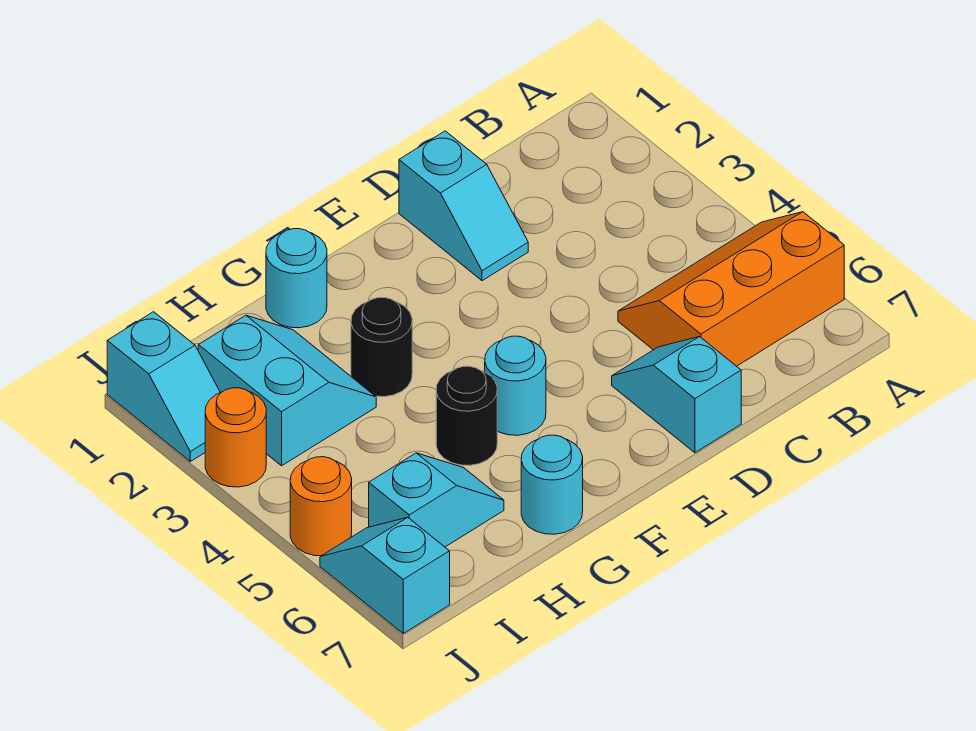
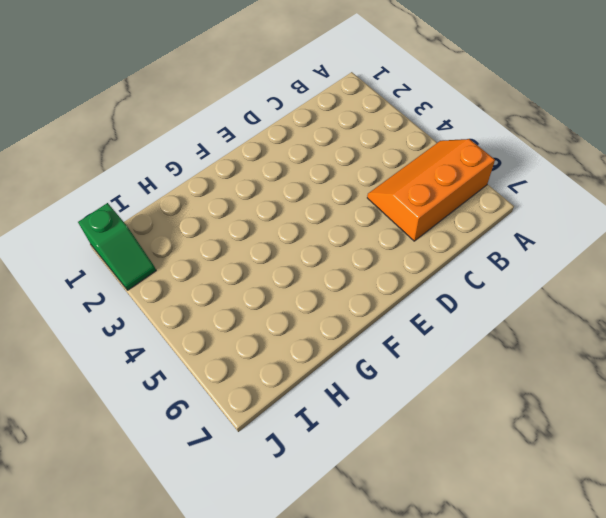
green 1x2 slope [78,203,156,290] -> cyan 1x2 slope [107,312,220,461]
none -> cyan 1x2 slope [399,131,528,281]
none -> cyan 1x2 slope [612,337,741,453]
none -> cyan 1x1 round brick [485,336,546,435]

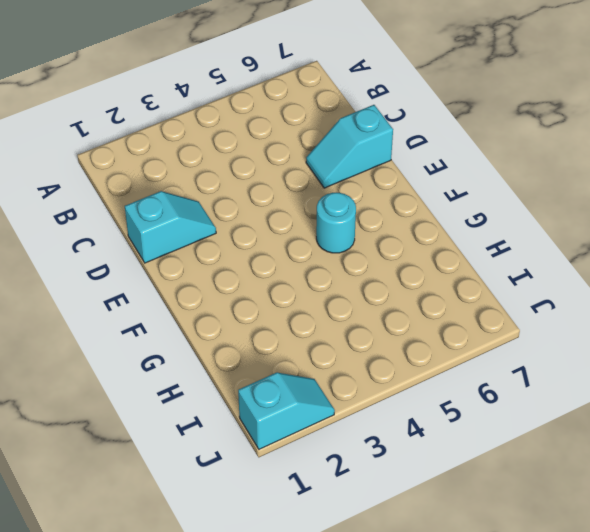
none -> orange 2x3 slope [618,212,844,366]
none -> cyan 1x1 round brick [266,229,327,328]
none -> black 1x1 round brick [351,298,412,397]

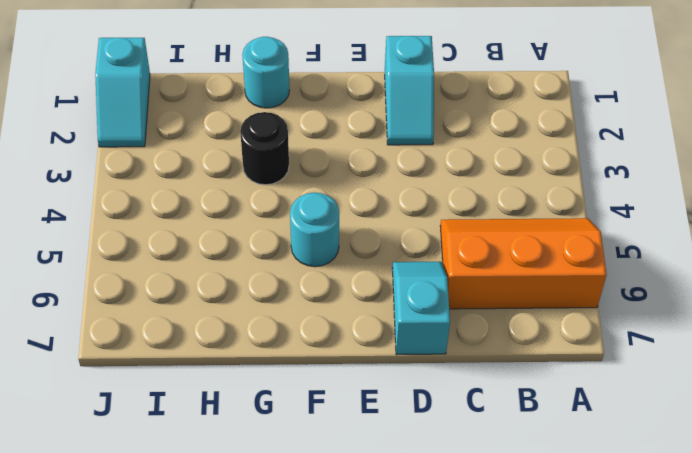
none -> black 1x1 round brick [436,366,497,465]
none -> cyan 1x1 round brick [521,435,583,534]
none -> cyan 2x2 slope [198,315,376,466]

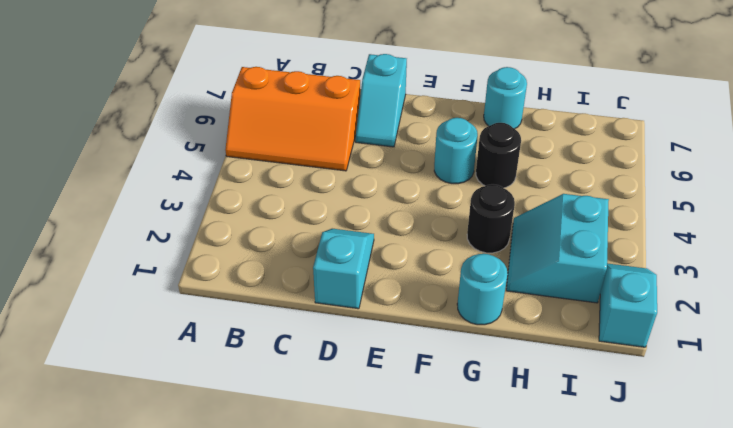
none -> cyan 1x2 slope [369,453,504,547]
none -> orange 1x1 round brick [205,388,266,487]
none -> orange 1x1 round brick [290,457,352,556]

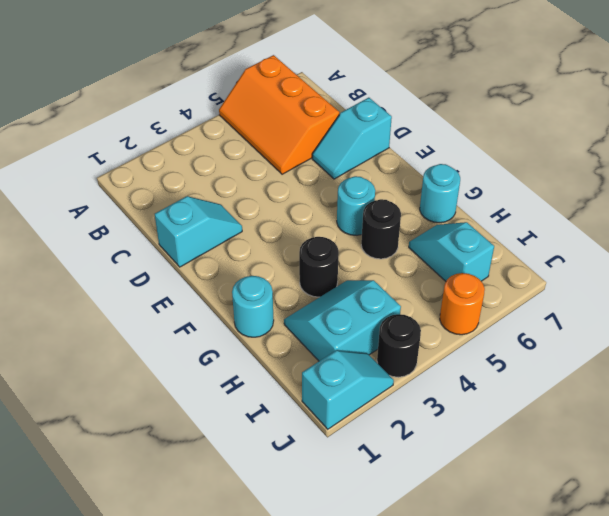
black 1x1 round brick [377,314,421,377] -> orange 1x1 round brick [205,388,266,487]
none -> cyan 1x2 slope [320,517,450,633]

